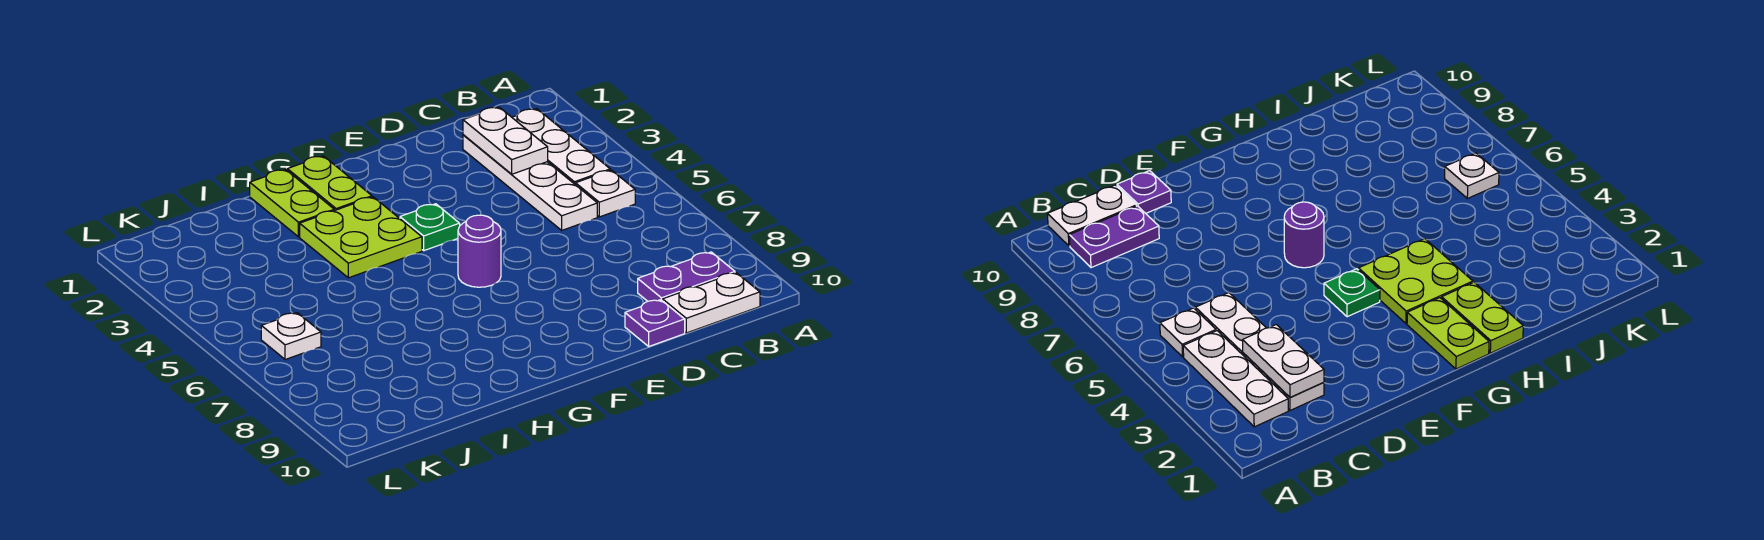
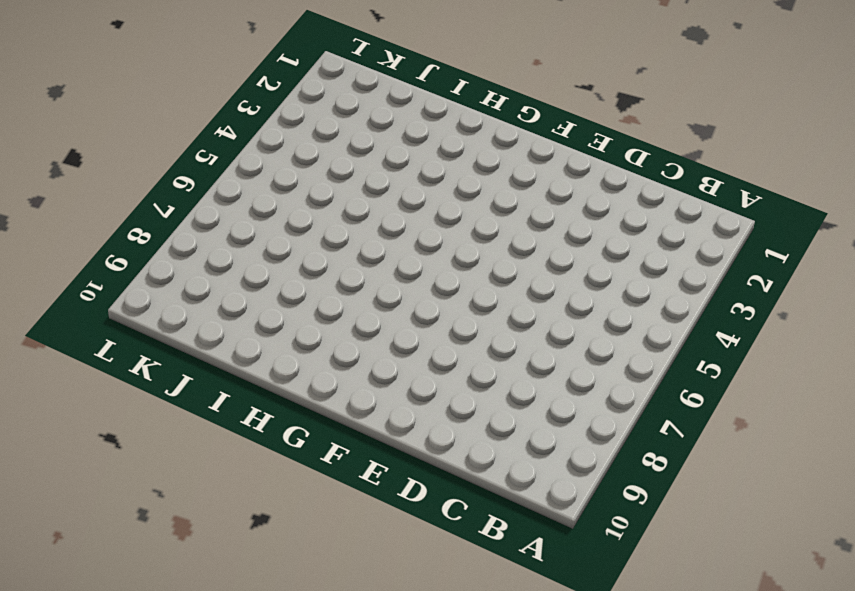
none -> white 1x3 plate [512,109,610,185]
none -> white 1x1 plate [576,170,635,217]
none -> purple 1x2 plate [638,252,735,301]

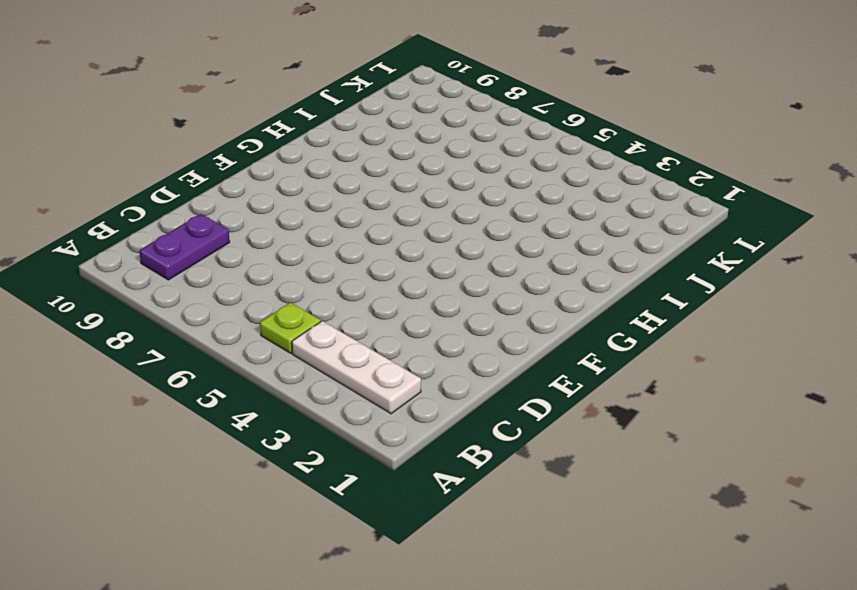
lime 1x1 plate [260,302,321,354] -> white 1x1 plate [576,170,635,217]
none -> white 1x2 plate [663,273,760,333]
none -> white 1x4 plate [463,135,597,230]
none -> purple 1x1 plate [625,300,685,346]

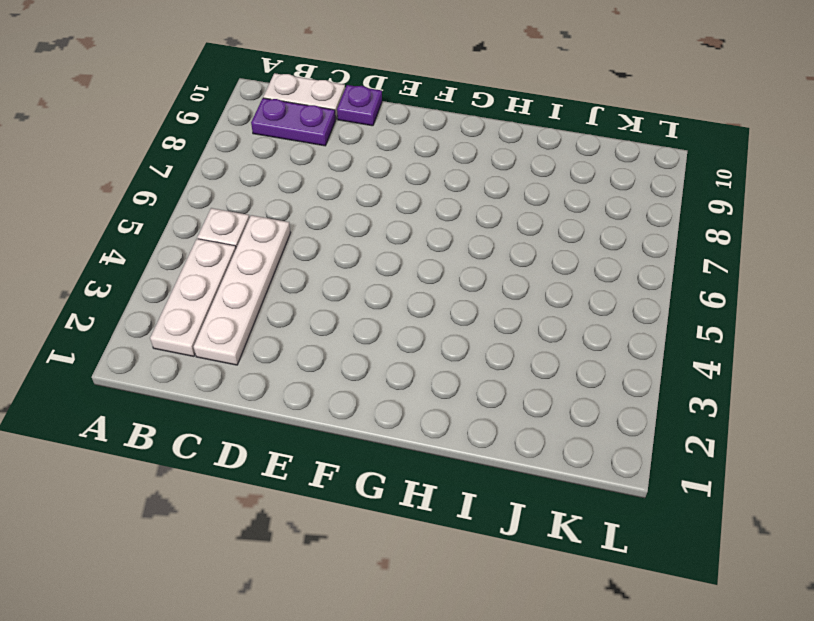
none -> green 1x1 plate [400,204,460,251]
none -> purple 1x1 round brick [458,215,501,287]
none -> lime 1x2 plate [287,156,372,211]

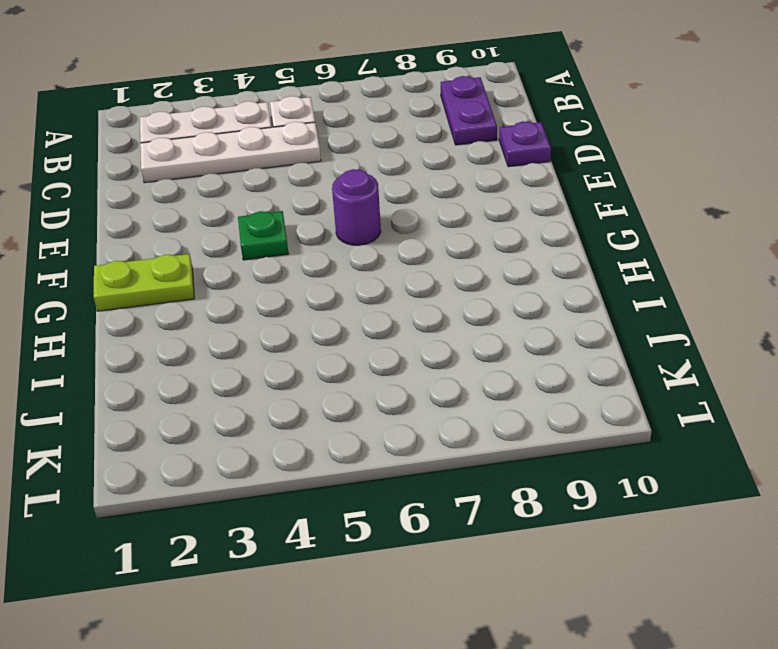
none -> white 1x2 plate [663,273,760,333]
none -> lime 2x2 plate [300,197,422,278]
none -> lime 1x2 plate [250,169,334,237]

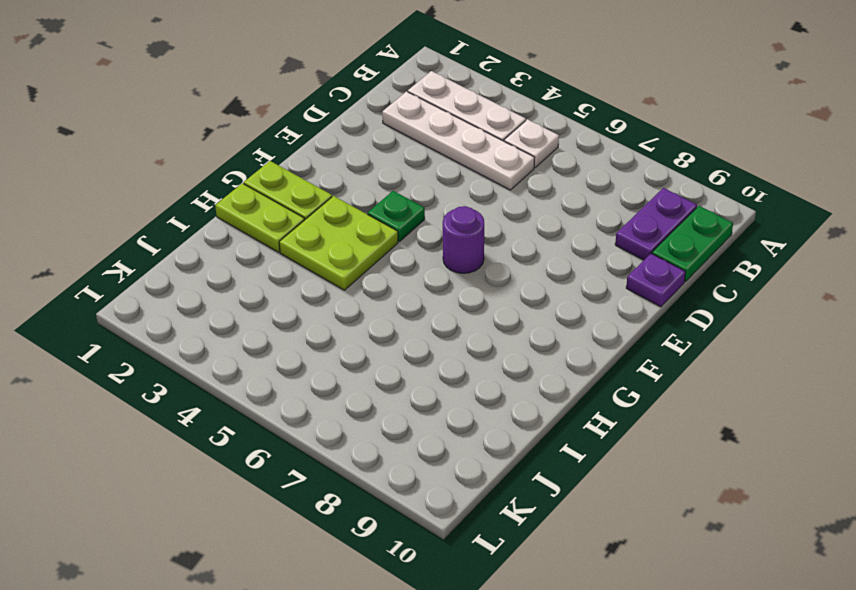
green 1x2 plate [652,206,733,282] -> white 1x2 plate [663,273,760,333]
none -> white 1x1 plate [261,313,321,360]
none -> white 1x2 plate [463,107,548,174]

